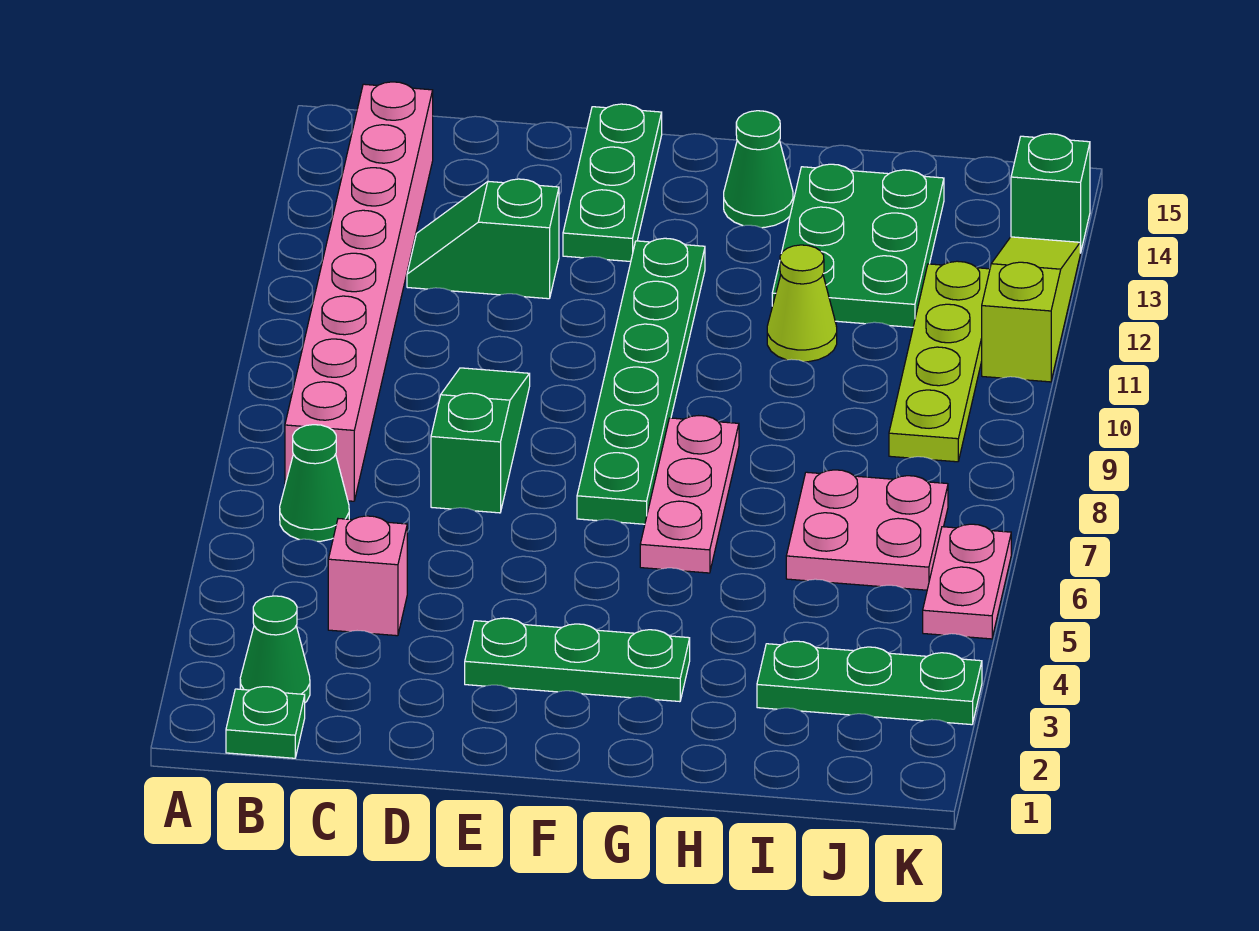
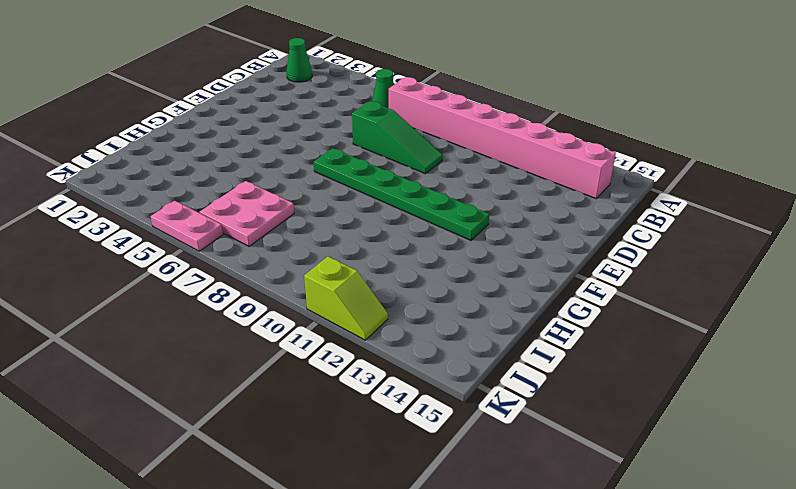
lime 1x2 slope [304,256,388,340] -> lime 1x3 slope [982,237,1080,382]
none -> green 1x1 plate [226,687,305,758]
none -> pink 1x1 brick [328,516,407,636]
none -> green 1x2 slope [407,179,559,299]

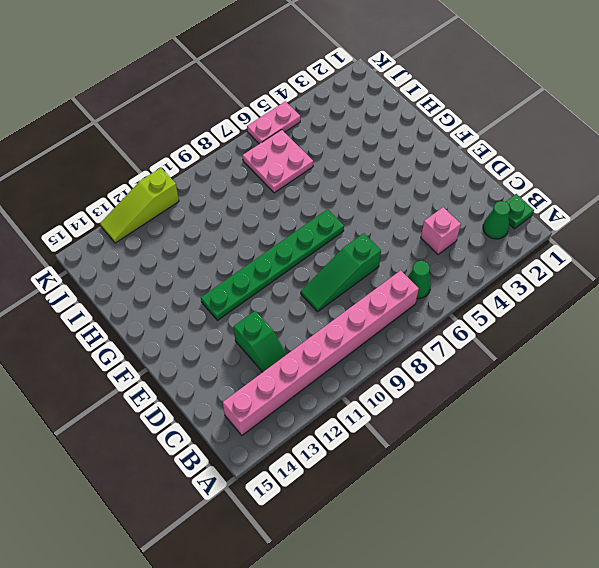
none -> green 1x3 plate [465,618,690,702]
none -> green 1x3 plate [563,104,662,262]
none -> pink 1x3 plate [640,416,739,573]

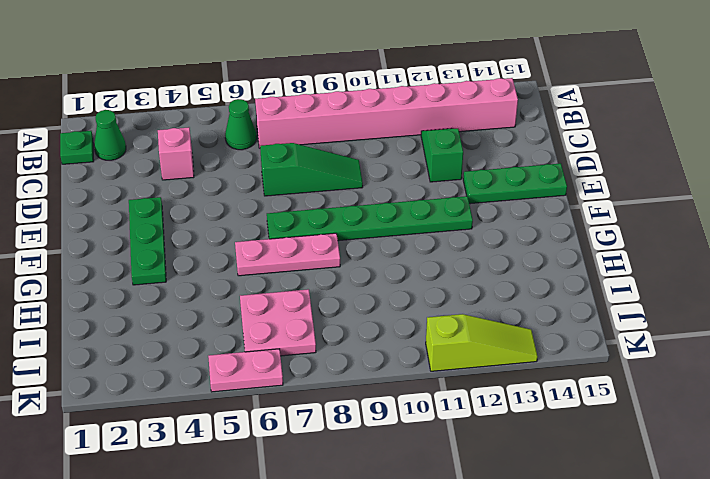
none -> green 1x1 cone [724,111,793,228]
none -> lime 1x1 cone [767,245,837,362]
none -> green 2x3 plate [772,164,944,327]

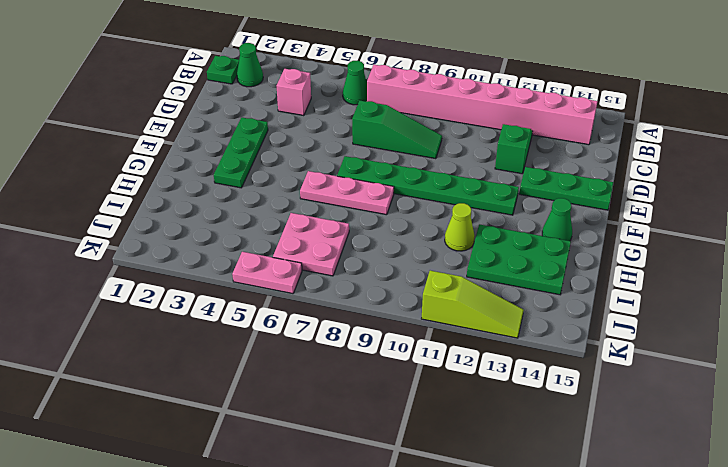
none -> green 1x3 plate [757,641,982,725]
none -> lime 1x4 plate [889,261,990,462]
none -> green 1x1 brick [1011,134,1090,253]

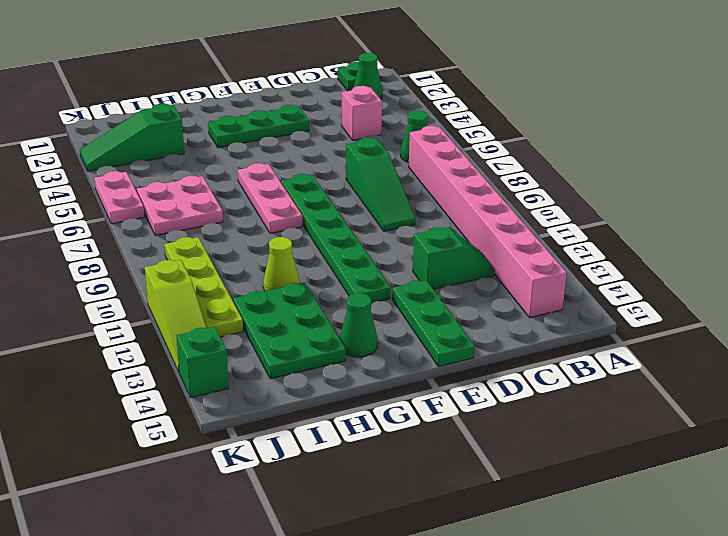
green 1x3 slope [80,103,184,171] -> green 1x3 plate [757,641,982,725]

